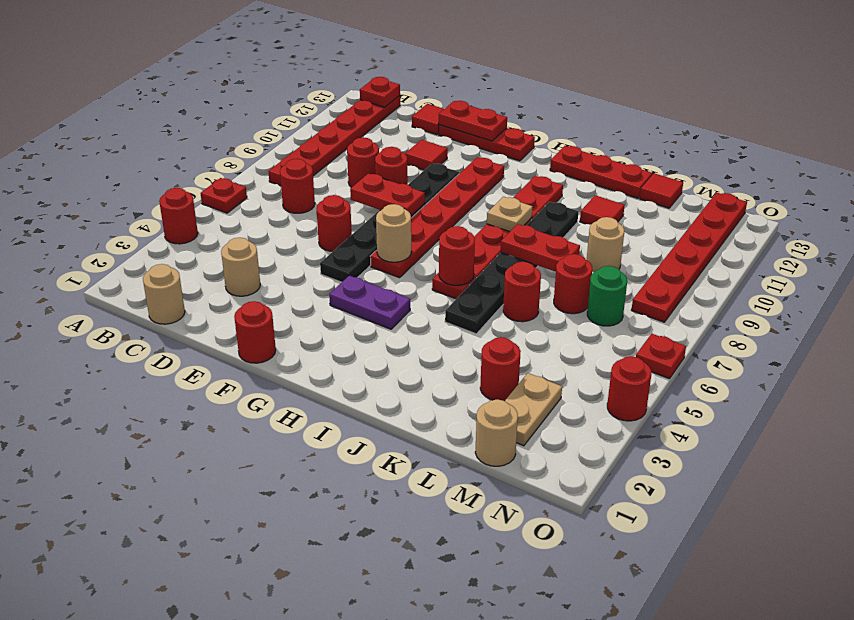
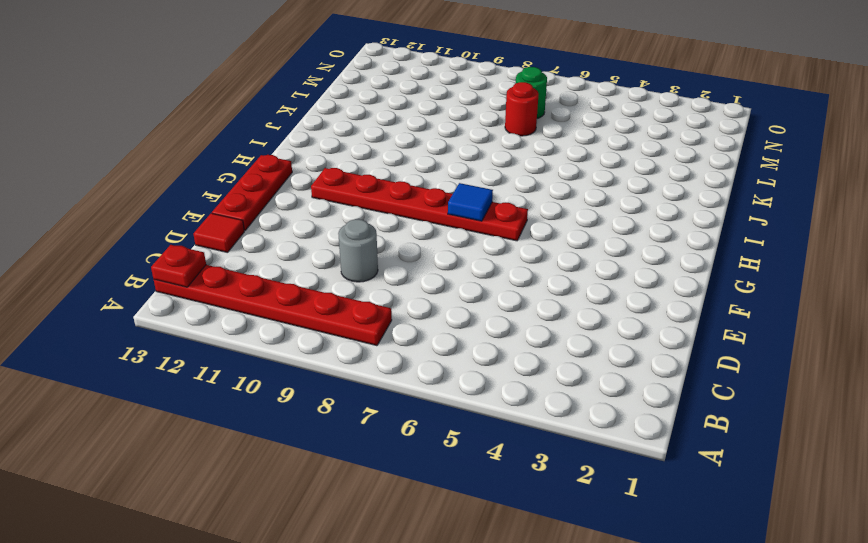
grey 1x1 round brick [338,219,378,282] -> red 1x1 round brick [347,137,379,188]
blue 1x1 tile [448,183,493,221] -> none
none -> red 1x1 round brick [159,188,198,244]
none -> red 1x1 plate [201,178,247,213]
none -> tan 1x1 round brick [143,264,185,324]
none -> red 1x1 round brick [280,159,315,213]

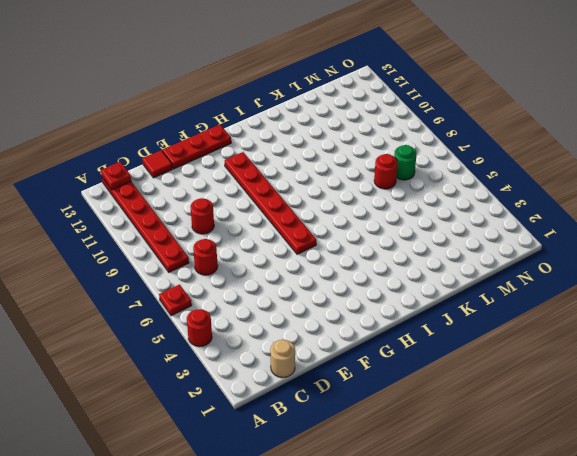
none -> tan 1x1 round brick [221,238,260,296]
none -> red 1x1 round brick [316,195,352,251]
none -> red 1x1 round brick [375,147,408,184]
none -> red 1x1 tile [405,140,448,170]

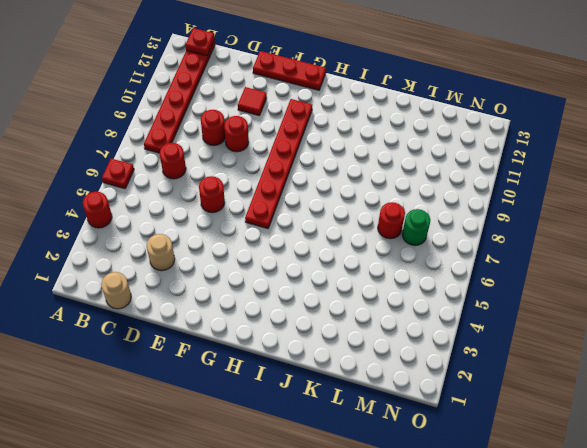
none -> red 1x1 tile [412,104,444,135]
none -> red 1x1 round brick [234,301,276,363]
none -> black 1x6 plate [320,163,459,282]
none -> purple 1x2 plate [329,276,410,329]

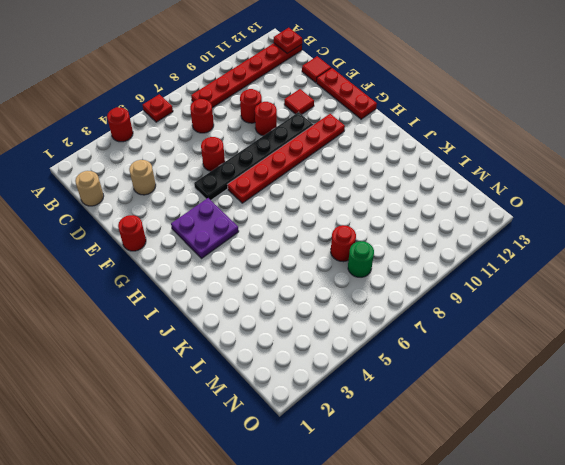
purple 2x2 plate [171,198,239,259] -> purple 1x2 plate [329,276,410,329]
none -> red 1x6 plate [432,176,563,299]
none -> red 1x3 plate [550,146,652,198]
none -> black 1x6 plate [445,202,578,334]
none -> red 1x1 round brick [503,262,541,322]

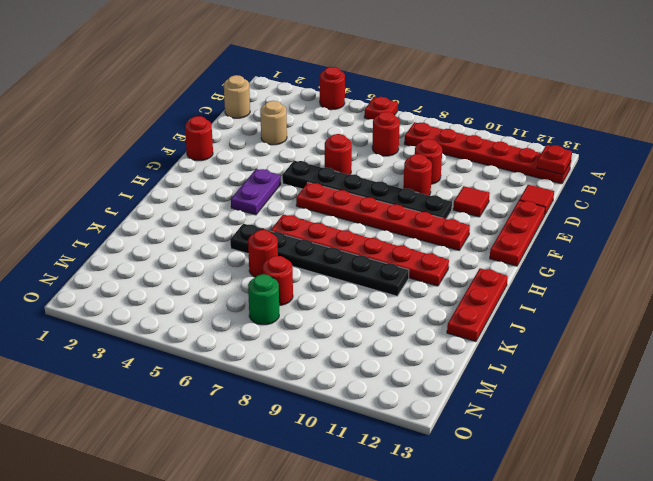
none -> red 1x1 tile [580,195,625,225]
none -> red 1x1 round brick [480,337,521,401]
none -> tan 1x1 round brick [587,217,624,272]
none -> red 1x1 tile [640,173,683,208]

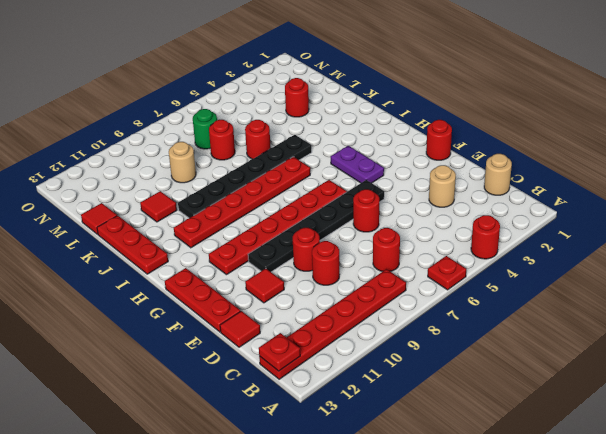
none -> tan 1x1 round brick [475,399,518,466]
none -> tan 1x2 plate [505,373,562,446]
none -> red 1x6 plate [632,193,747,322]
none -> red 1x1 round brick [607,356,651,421]

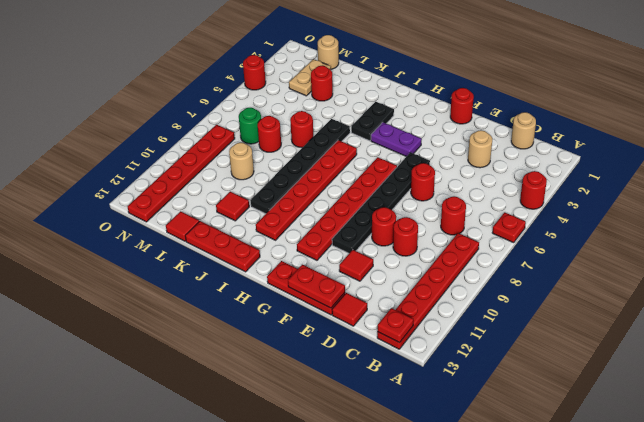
black 1x2 plate [351,101,394,141] -> none
none -> red 1x1 plate [636,334,686,379]
none -> red 1x2 plate [350,174,425,216]
none -> tan 1x1 round brick [376,204,411,262]
none -> red 1x1 round brick [439,226,475,285]

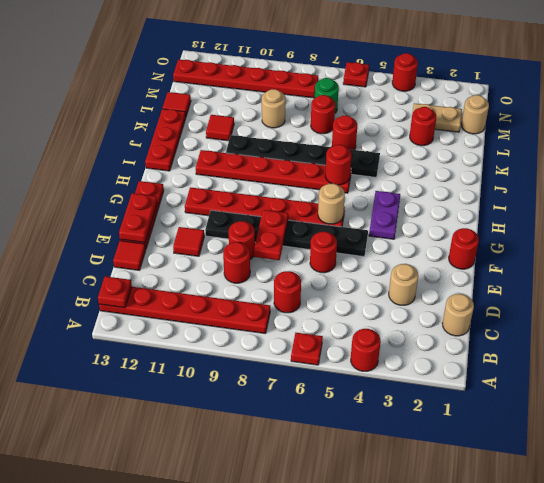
none -> tan 1x1 plate [487,197,532,232]
none -> red 1x2 plate [501,224,580,272]

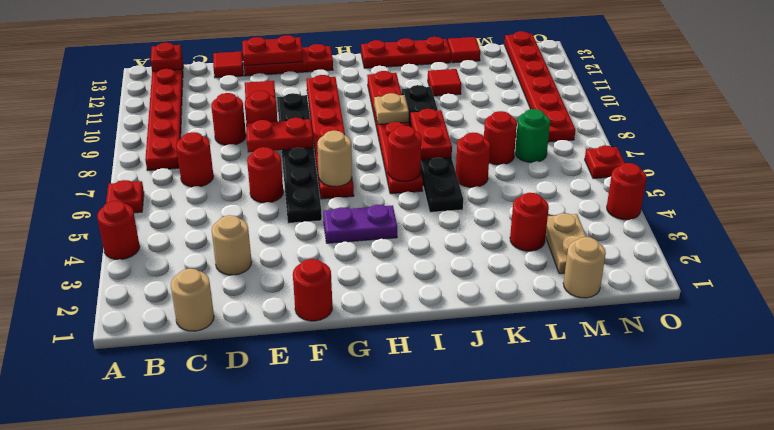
red 1x2 plate [410,109,452,160] -> red 1x2 plate turned to [501,224,580,272]
none -> tan 1x1 round brick [587,217,624,272]

